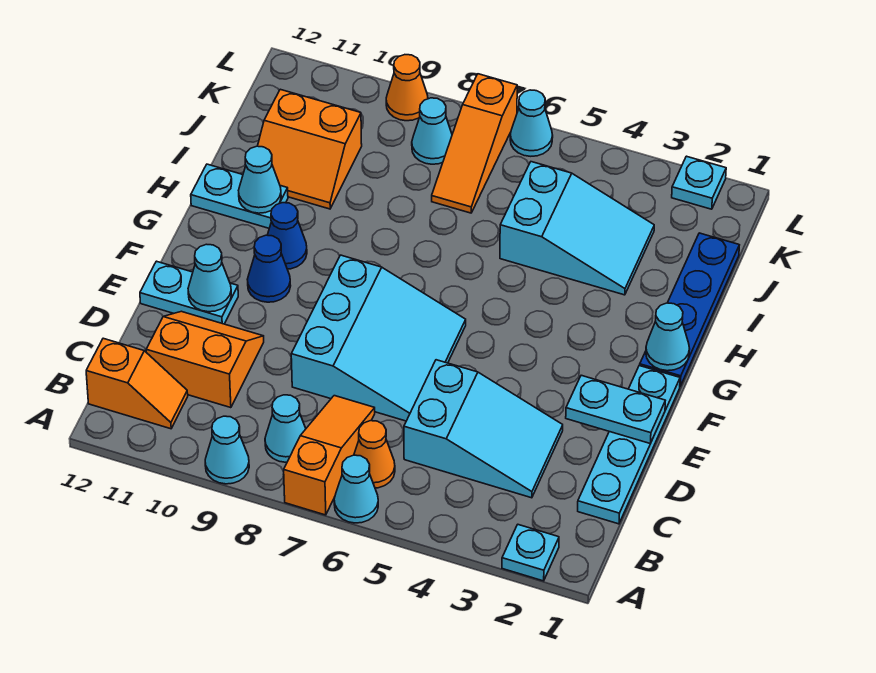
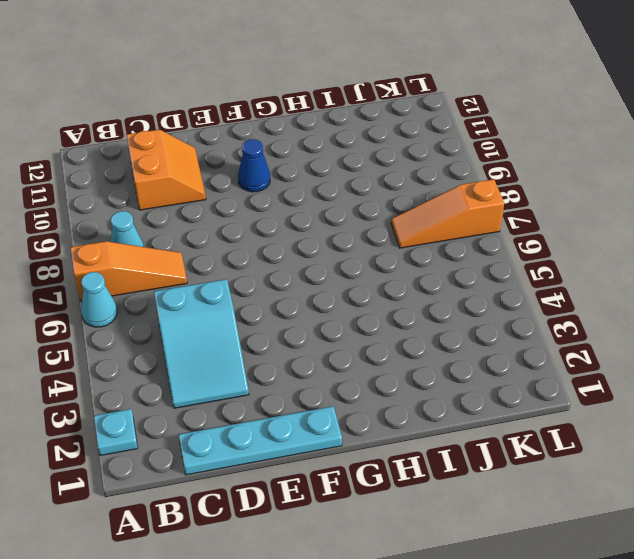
none -> cyan 1x1 cone [205,416,249,484]
none -> orange 1x1 cone [354,421,395,488]
none -> orange 1x2 slope [86,338,188,429]

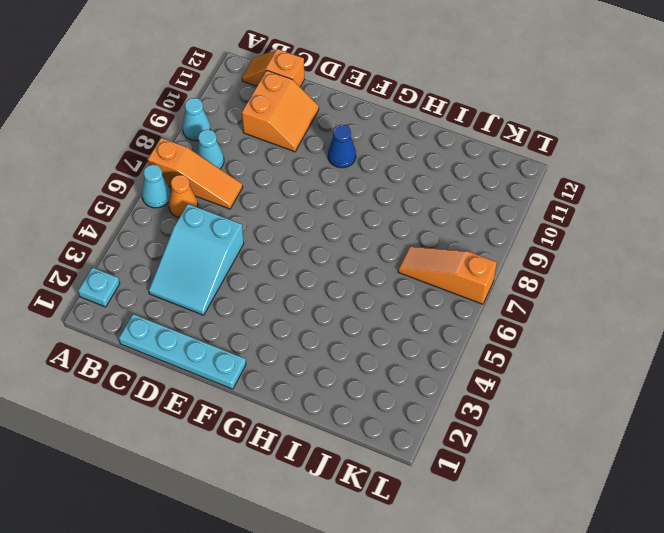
orange 1x2 slope [242,49,304,87] -> orange 1x2 slope turned to [86,338,188,429]
none -> cyan 3x3 slope [291,255,466,421]
none -> cyan 1x2 plate [140,261,238,324]
none -> blue 1x4 plate [640,233,739,386]

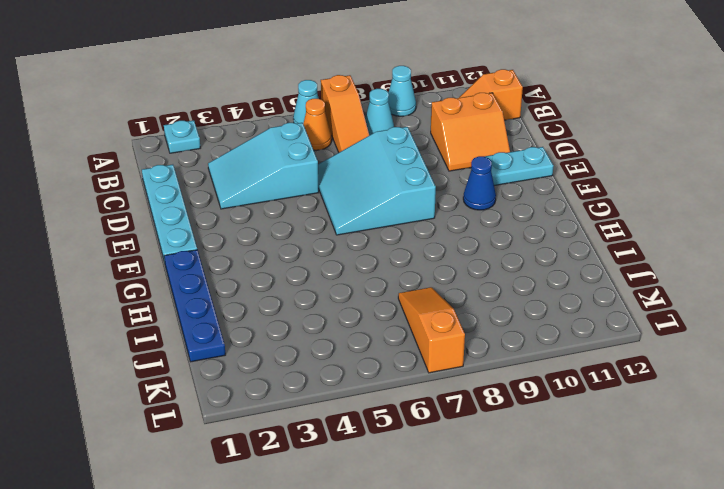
none -> blue 1x1 cone [268,203,307,269]
none -> cyan 1x2 plate [191,164,288,228]
none -> cyan 2x3 slope [500,162,654,295]

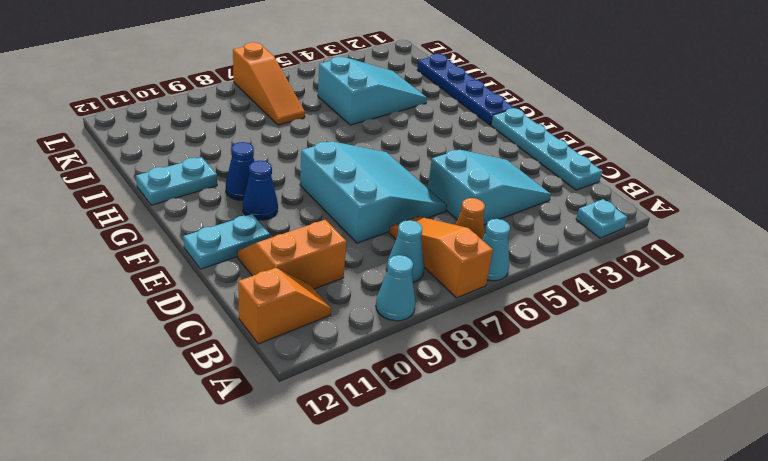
none -> orange 2x2 slope [258,89,362,209]
none -> cyan 1x1 cone [412,98,452,164]
none -> cyan 1x1 plate [672,156,726,209]

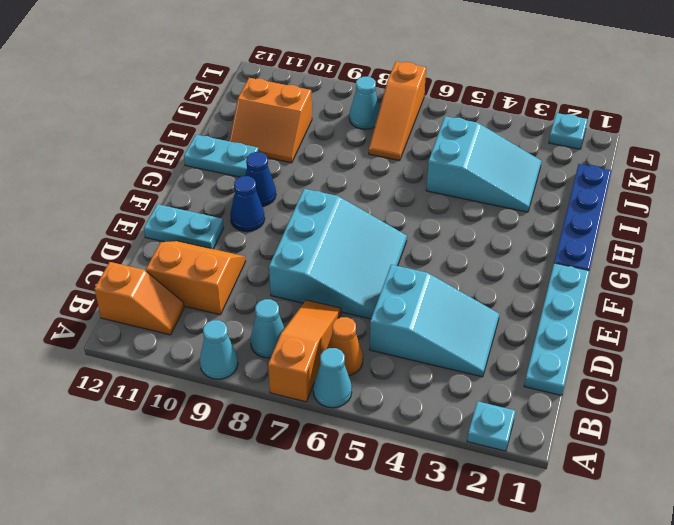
none -> cyan 1x1 cone [510,90,553,156]
none -> orange 1x1 cone [386,55,428,121]
none -> cyan 1x2 plate [566,375,665,443]

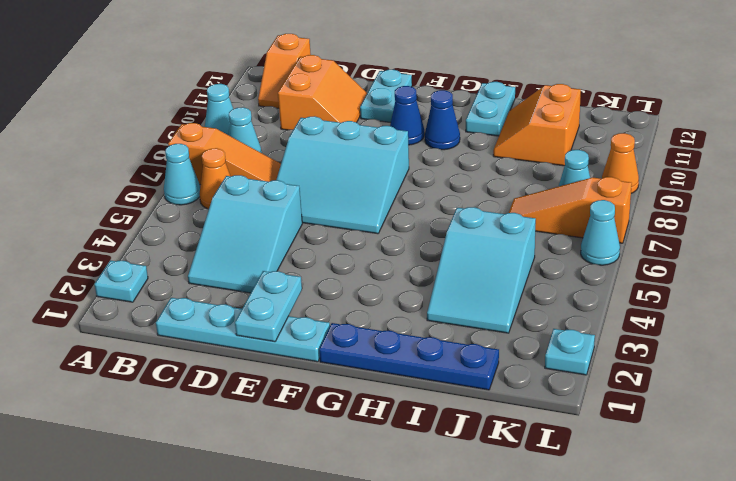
none -> cyan 1x1 cone [188,244,231,312]
none -> cyan 1x1 cone [646,303,690,371]
none -> cyan 1x1 cone [239,146,281,213]

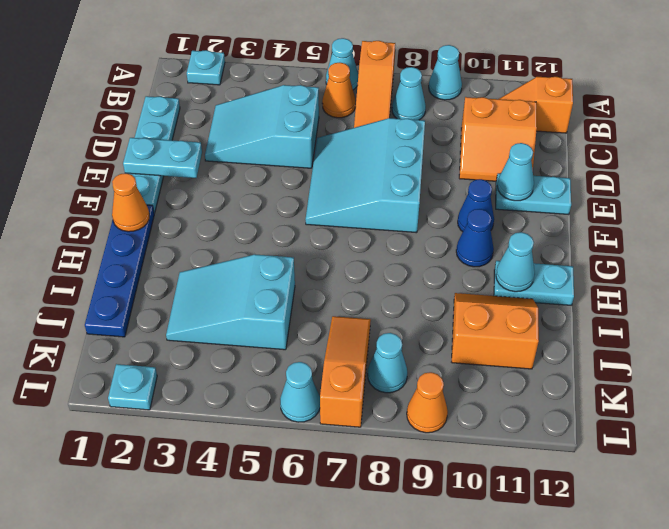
orange 1x1 cone [112,173,149,232] -> cyan 1x1 cone [646,303,690,371]

